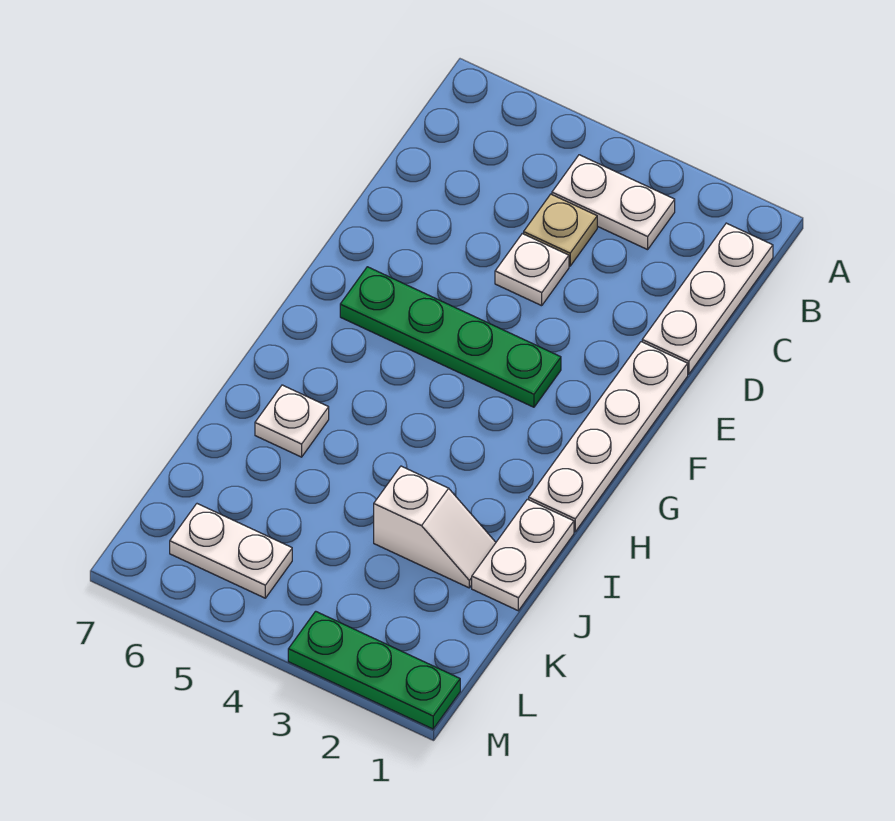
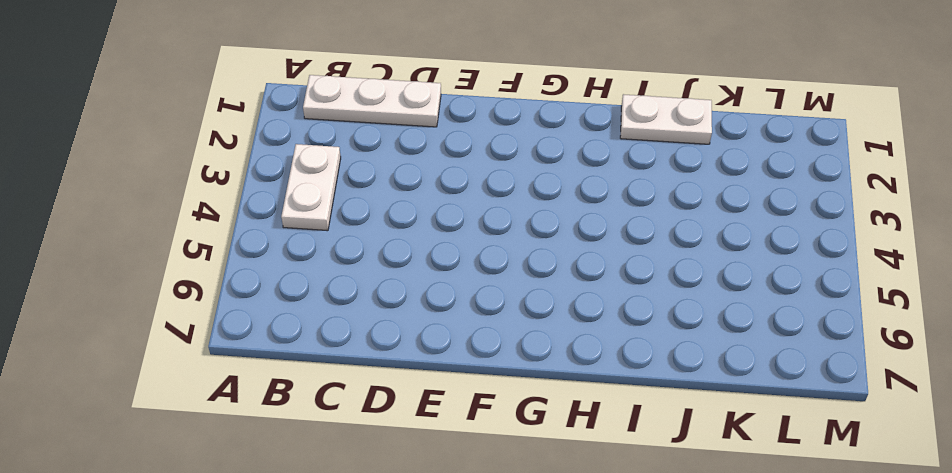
none -> tan 1x1 plate [524,194,597,266]
none -> white 1x1 plate [495,234,569,306]

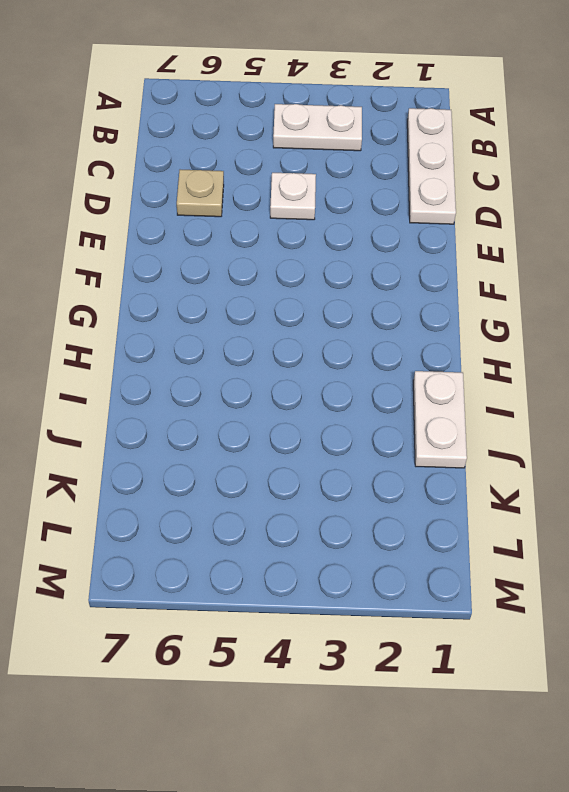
tan 1x1 plate [177,170,224,217] -> tan 1x1 plate moved to [524,194,597,266]
none -> white 1x4 plate [529,342,688,532]
none -> green 1x4 plate [340,267,561,407]

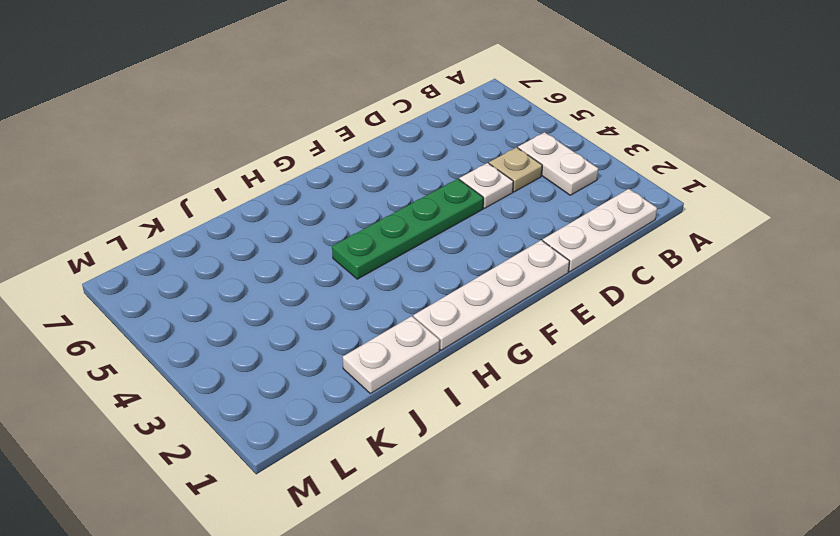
green 1x4 plate [332,179,483,279] -> green 1x4 plate turned to [340,267,561,407]
none -> white 1x1 plate [255,385,329,457]
none -> white 1x2 slope [374,466,496,588]

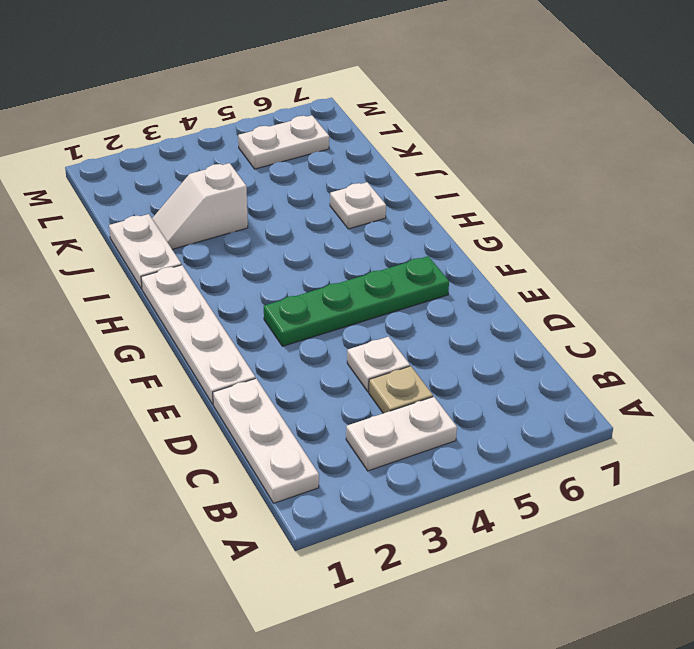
none -> green 1x3 plate [288,611,460,729]

